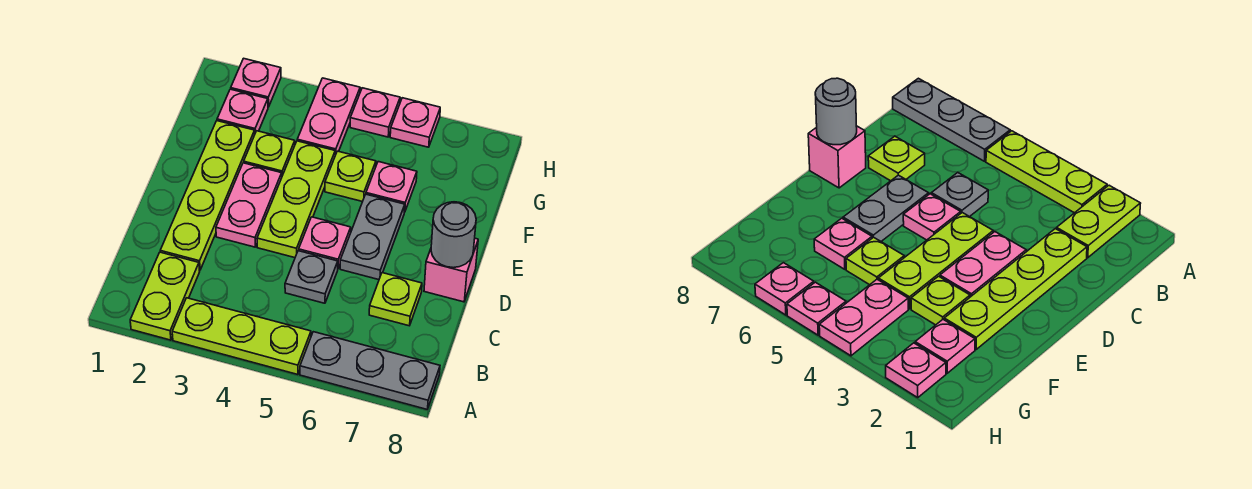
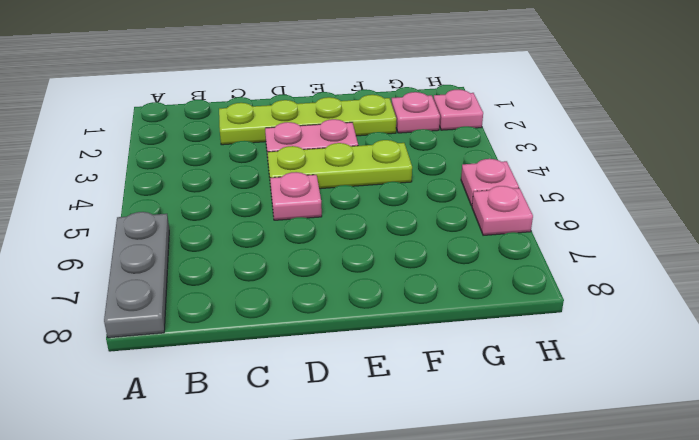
none -> lime 1x2 plate [130,252,200,340]
none -> lime 1x3 plate [172,298,311,375]
none -> grey 1x1 plate [285,251,338,303]

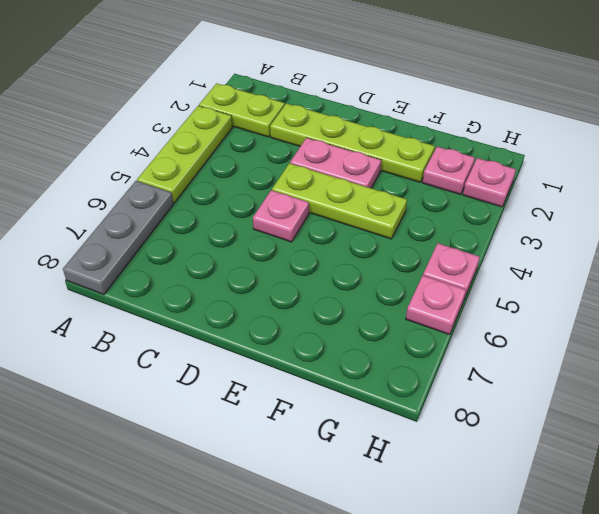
none -> grey 1x1 plate [285,251,338,303]
none -> lime 1x1 plate [369,273,422,326]
none -> grey 1x2 plate [340,194,405,280]

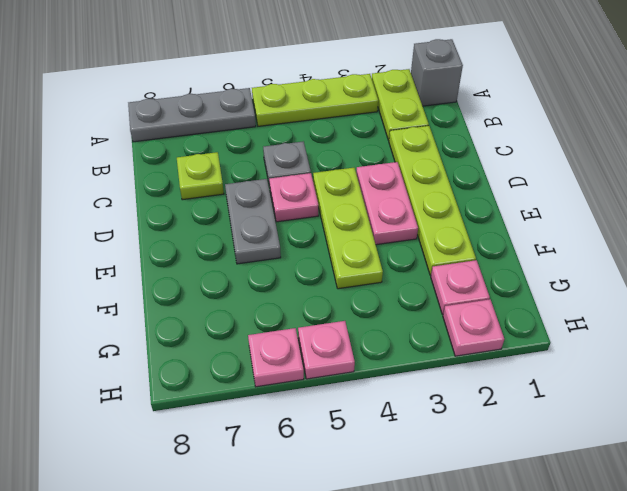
grey 1x1 brick [411,39,463,106] -> none
none -> pink 1x1 brick [424,238,478,302]
none -> lime 1x1 plate [244,131,295,175]
none -> lime 1x1 plate [325,151,376,202]

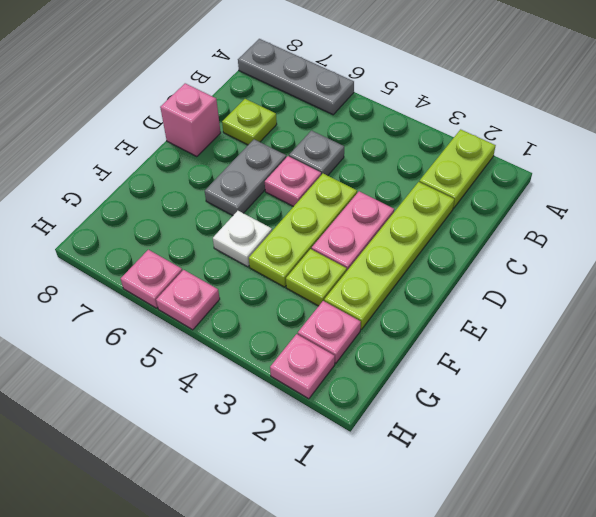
white 1x1 plate [213,211,272,267] -> lime 1x1 plate [325,151,376,202]
none -> lime 1x3 plate [172,298,311,375]
none -> pink 1x1 plate [366,162,417,212]
none -> pink 1x2 plate [297,78,360,155]

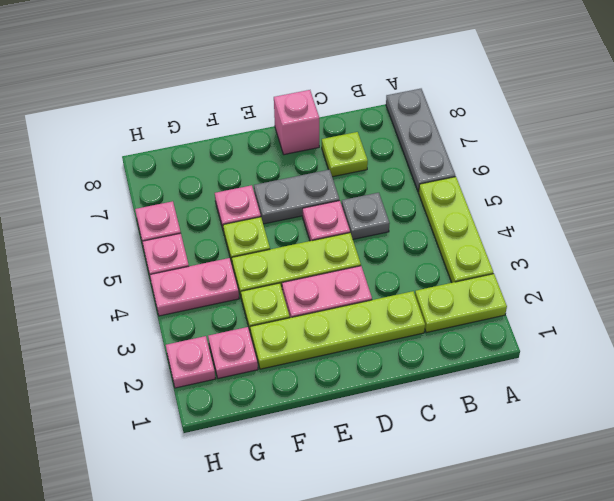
none -> grey 1x1 round brick [431,202,476,268]

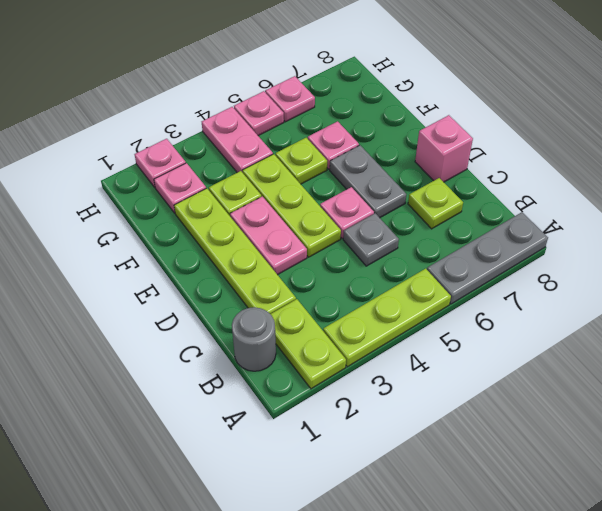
grey 1x1 round brick [232,307,276,371] -> grey 1x1 round brick moved to [431,202,476,268]

